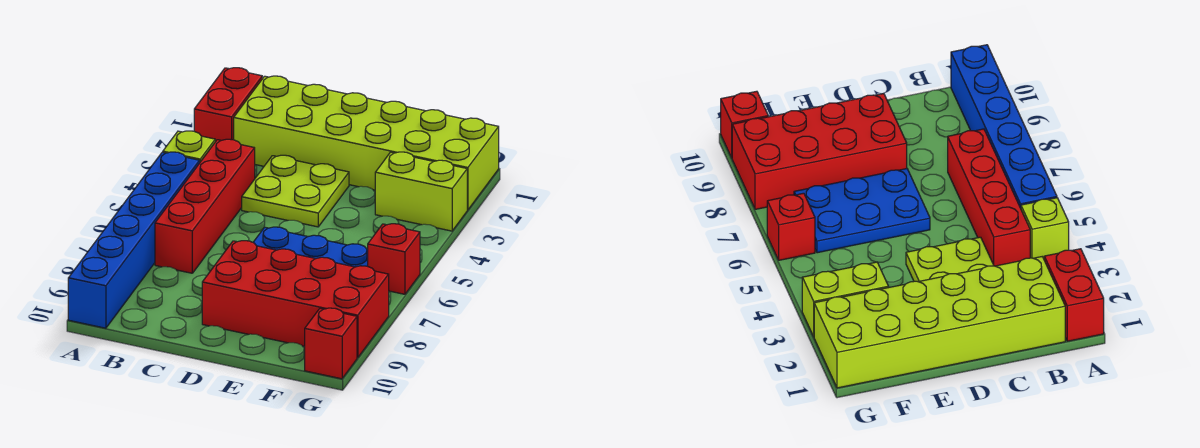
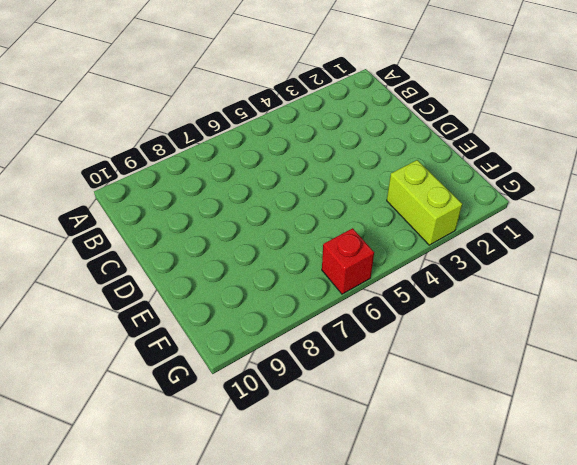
none -> red 1x2 brick [194,68,262,142]
none -> lime 1x1 brick [163,131,215,162]

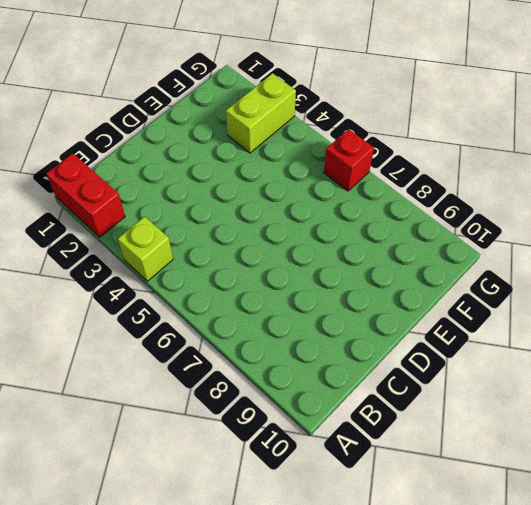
none -> blue 1x6 brick [68,152,200,328]
none -> lime 2x6 brick [234,76,499,210]

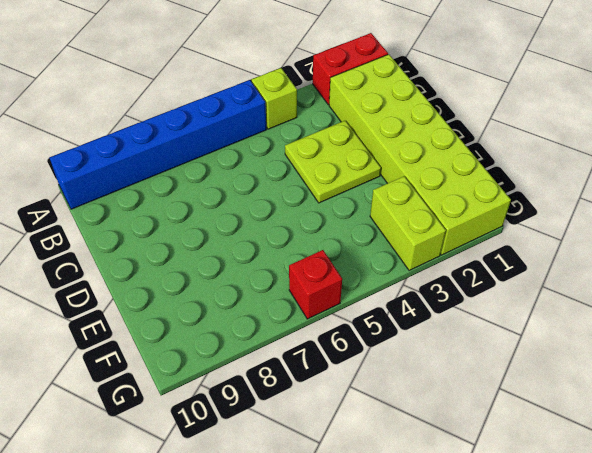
none -> red 1x4 brick [155,139,255,273]
none -> blue 2x3 plate [253,227,368,267]

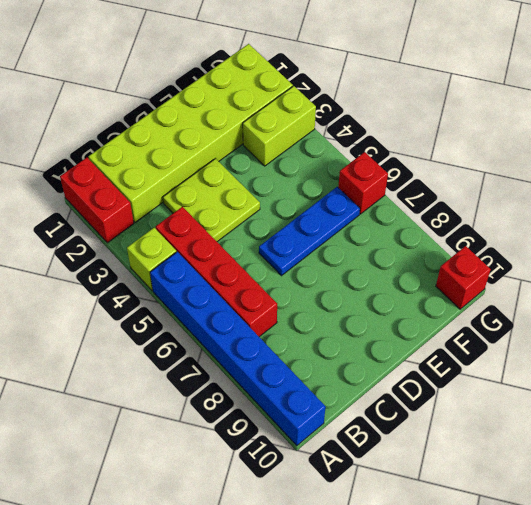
blue 1x3 plate [259,187,360,276] -> blue 2x3 plate [253,227,368,267]
none -> red 2x4 brick [202,241,389,358]

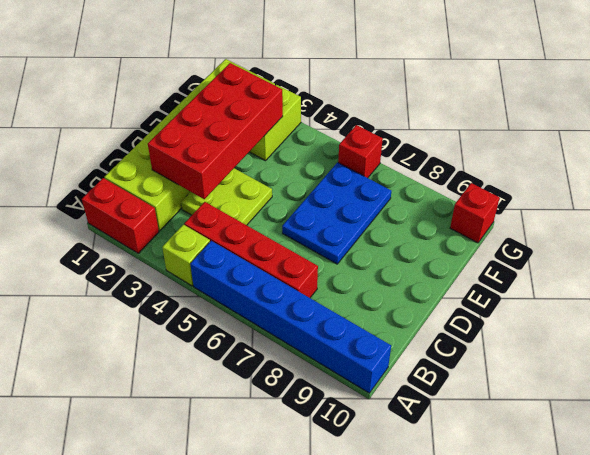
red 2x4 brick [148,63,283,199] -> red 2x4 brick moved to [202,241,389,358]

